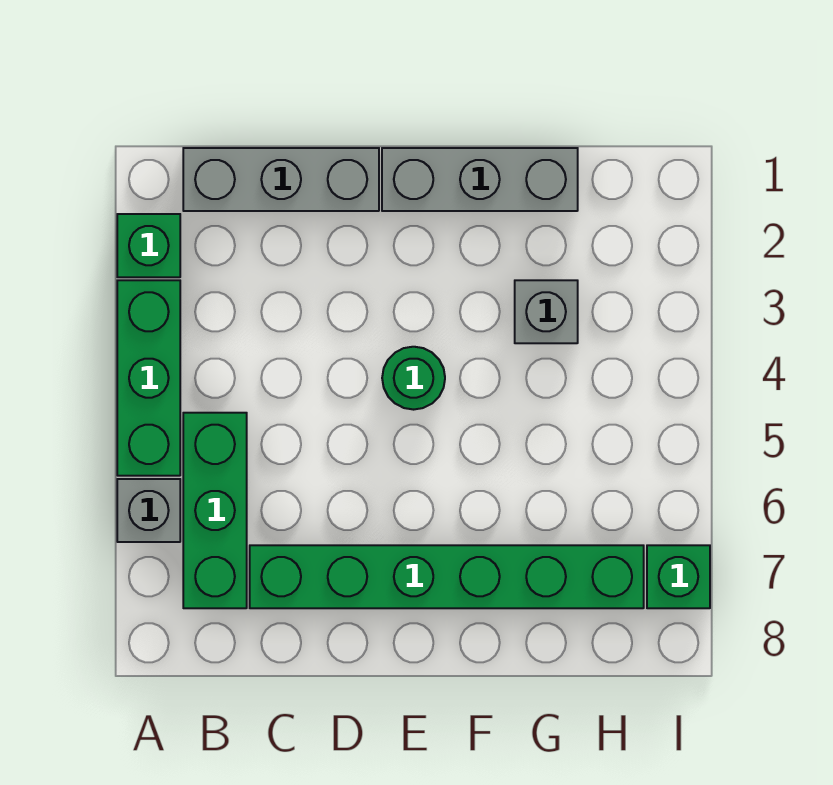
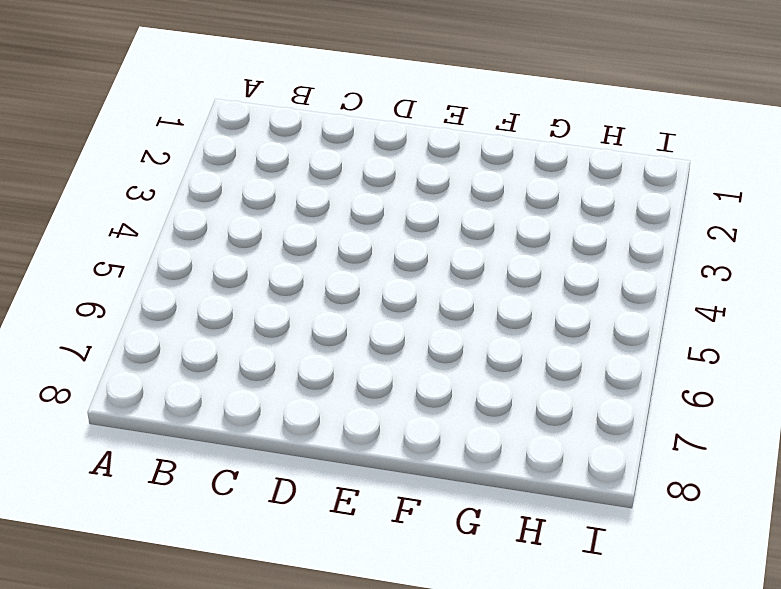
none -> green 1x1 brick [117,214,180,277]
none -> green 1x3 brick [117,280,180,476]

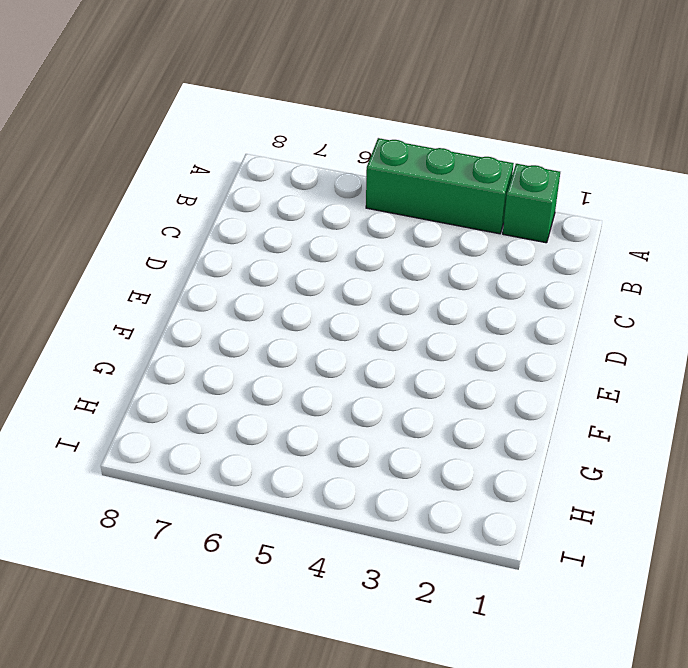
none -> grey 1x1 brick [117,479,180,542]
none -> grey 1x3 brick [183,148,379,211]

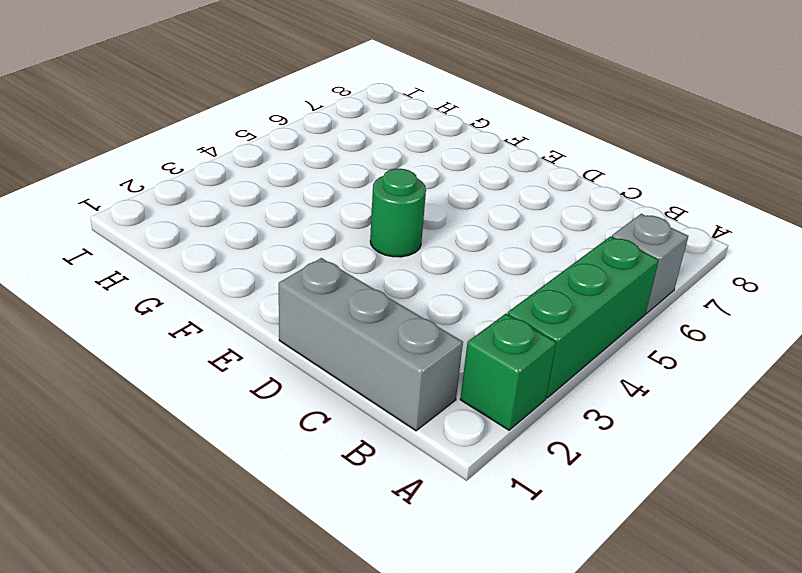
none -> green 1x3 brick [183,413,247,608]
none -> green 1x6 brick [250,545,644,608]

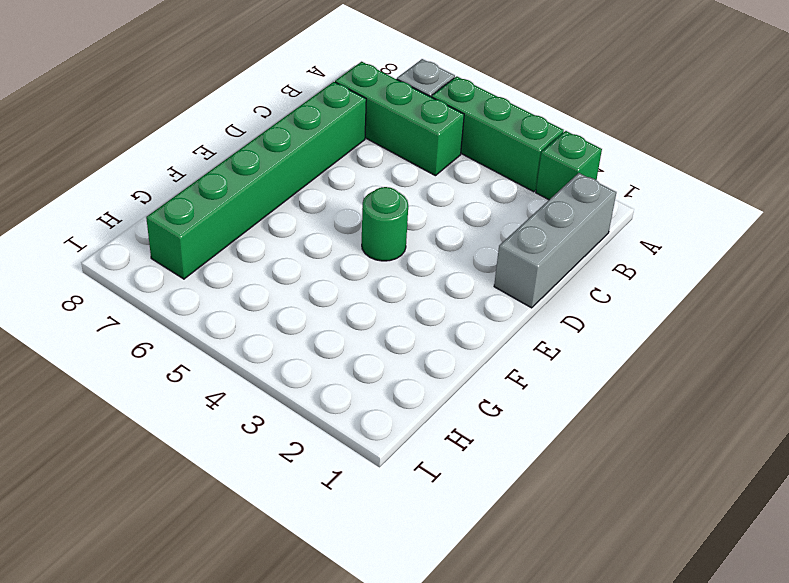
none -> grey 1x3 brick [382,148,578,211]
none -> grey 1x1 brick [515,280,578,343]

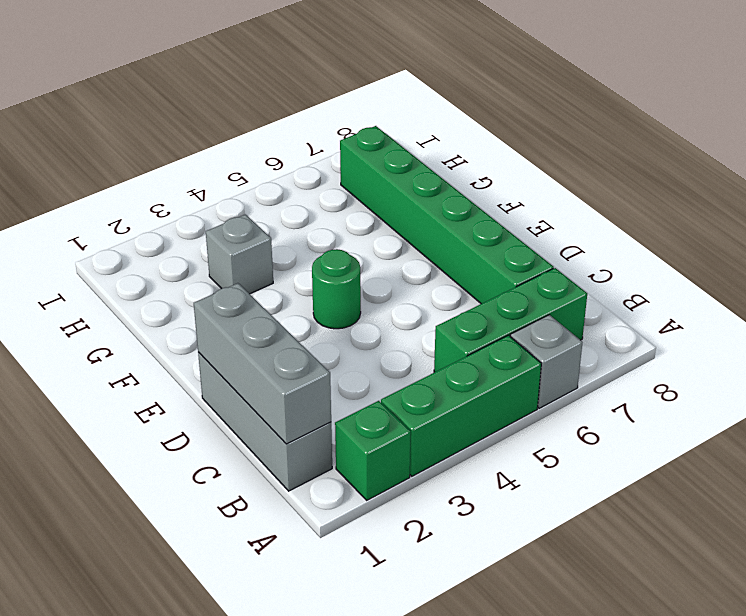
grey 1x3 brick [194,283,331,444] -> grey 1x3 brick moved to [382,148,578,211]
none -> green 1x1 brick [647,545,710,608]

